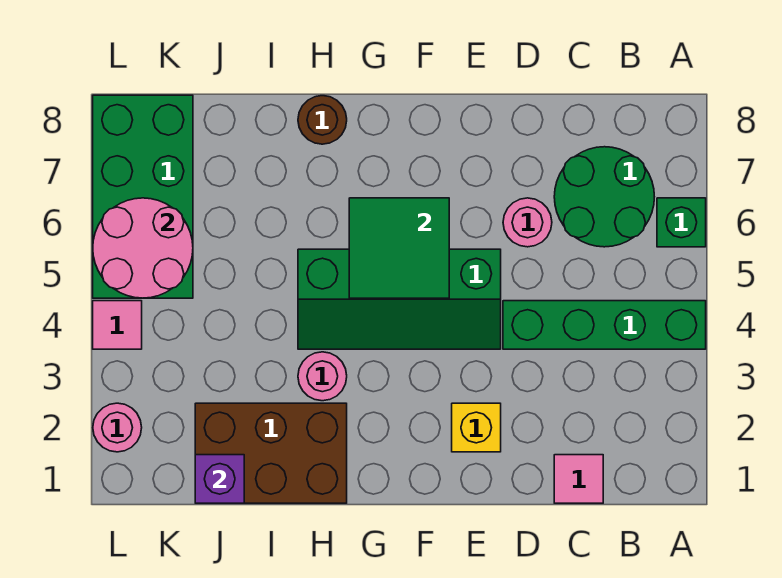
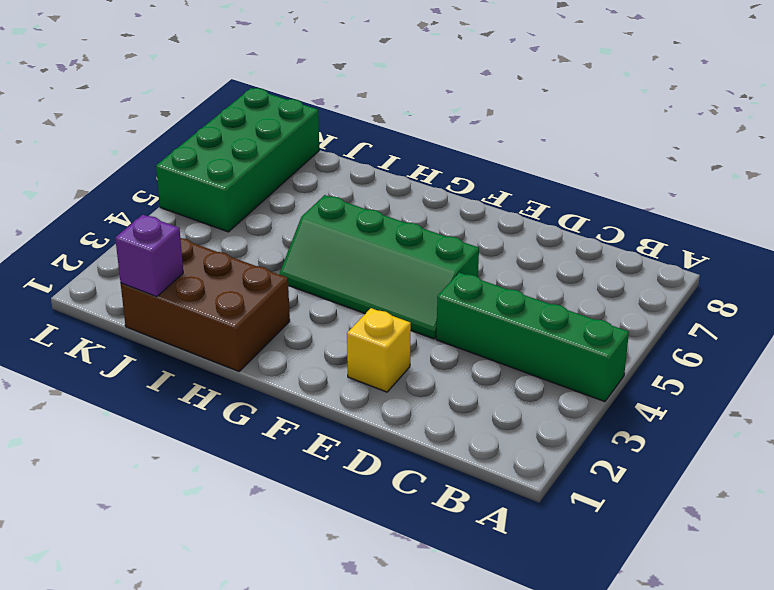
none -> green 1x1 brick [657,198,706,247]
none -> green 2x2 round brick [554,147,654,247]
none -> pink 1x1 tile [554,455,603,503]

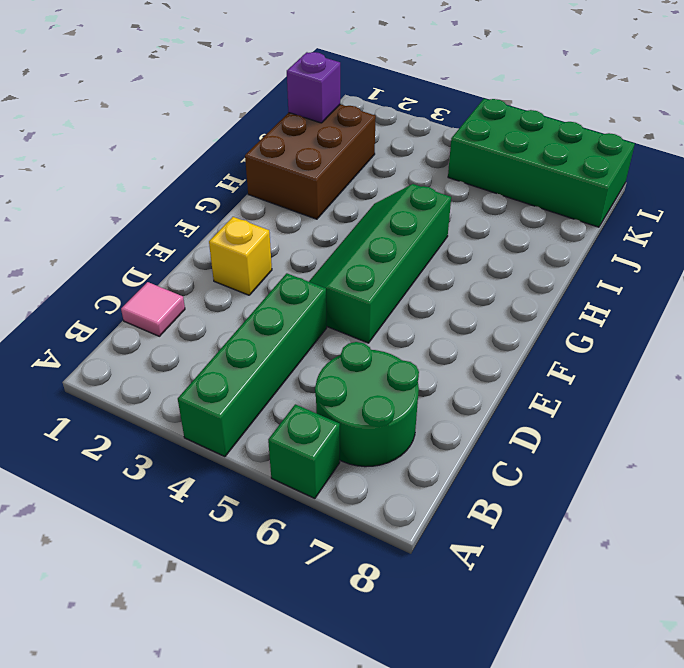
none -> pink 1x1 round brick [503,198,552,247]
none -> pink 1x1 round brick [298,352,347,401]
none -> brown 1x1 round brick [298,96,347,144]

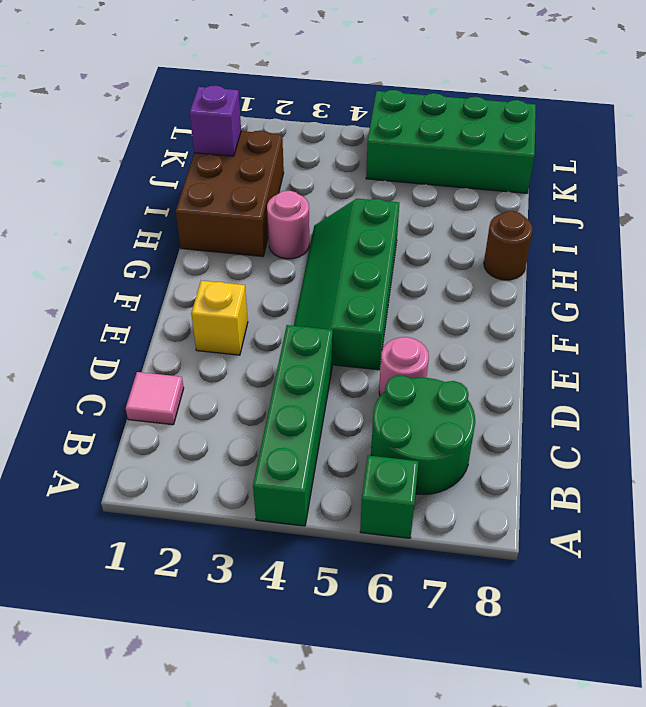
none -> pink 1x1 round brick [93,403,142,452]
none -> pink 1x1 tile [93,301,142,349]
none -> green 2x2 tile [349,198,449,298]

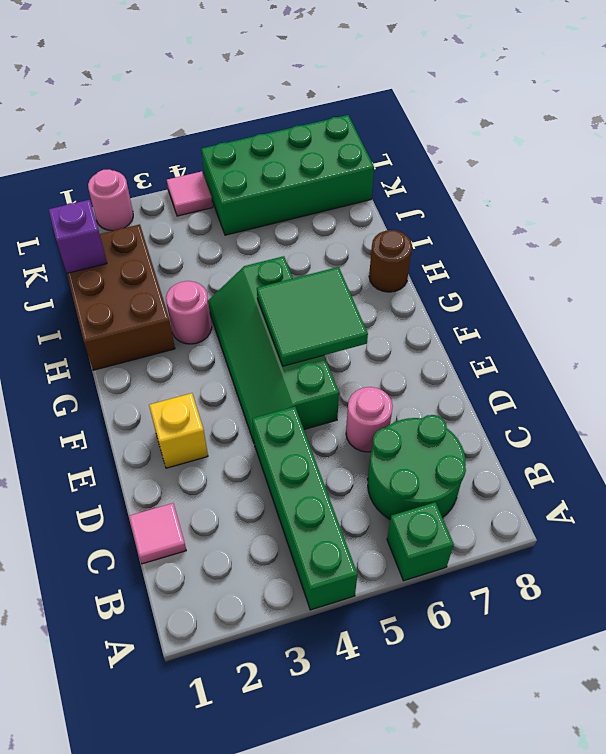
none -> pink 2x2 round brick [93,198,193,298]

